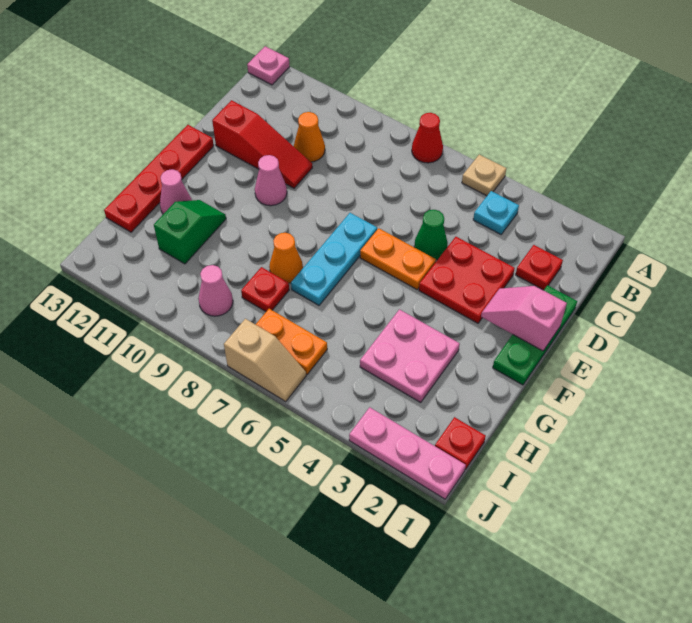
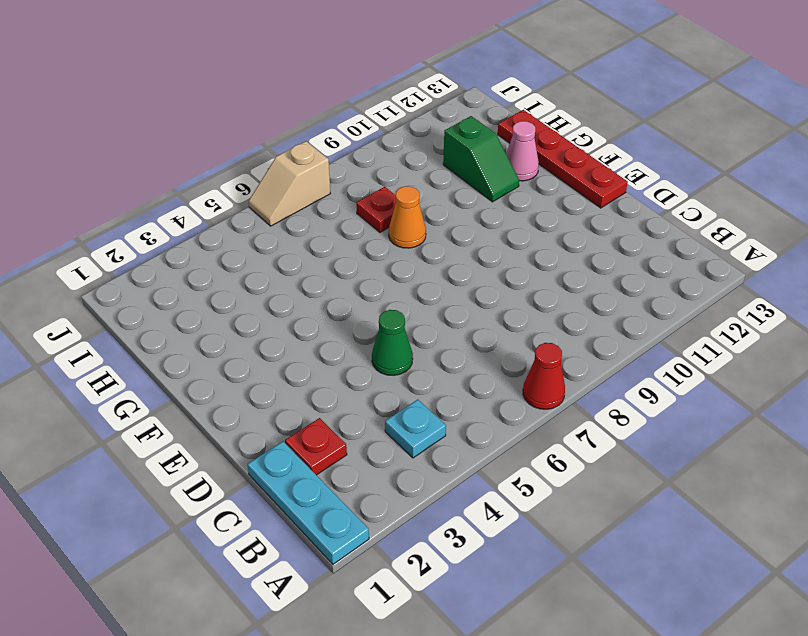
cyan 1x3 plate [247,442,369,564] -> cyan 1x3 plate moved to [291,213,377,305]
none -> tan 1x1 plate [462,155,506,196]
none -> pink 1x1 plate [247,46,290,85]
none -> orange 1x1 cone [294,112,325,162]

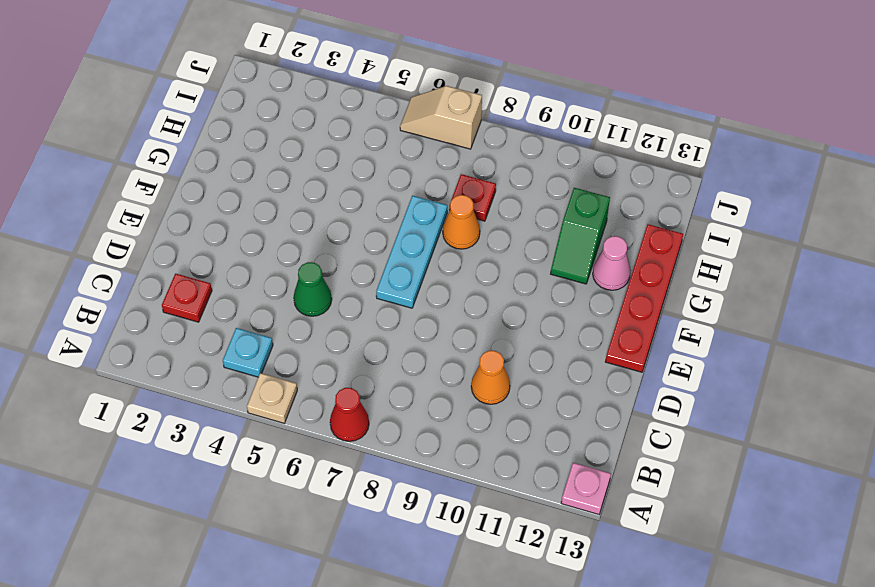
none -> green 1x3 plate [493,285,577,385]
none -> red 2x2 plate [419,237,515,323]
none -> red 1x3 slope [212,100,312,188]

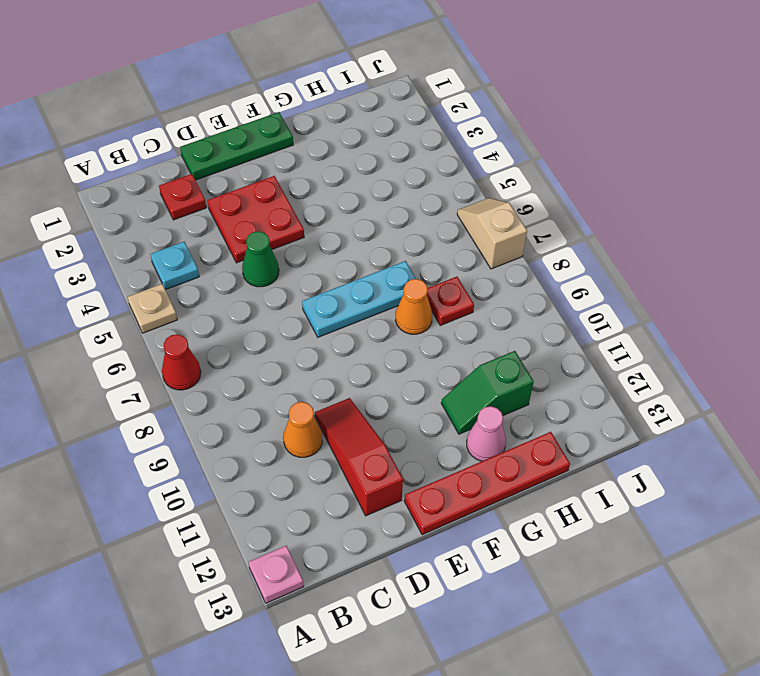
none -> orange 1x2 plate [360,228,436,289]
none -> pink 1x1 cone [255,155,287,206]
none -> pink 2x2 plate [360,309,460,402]

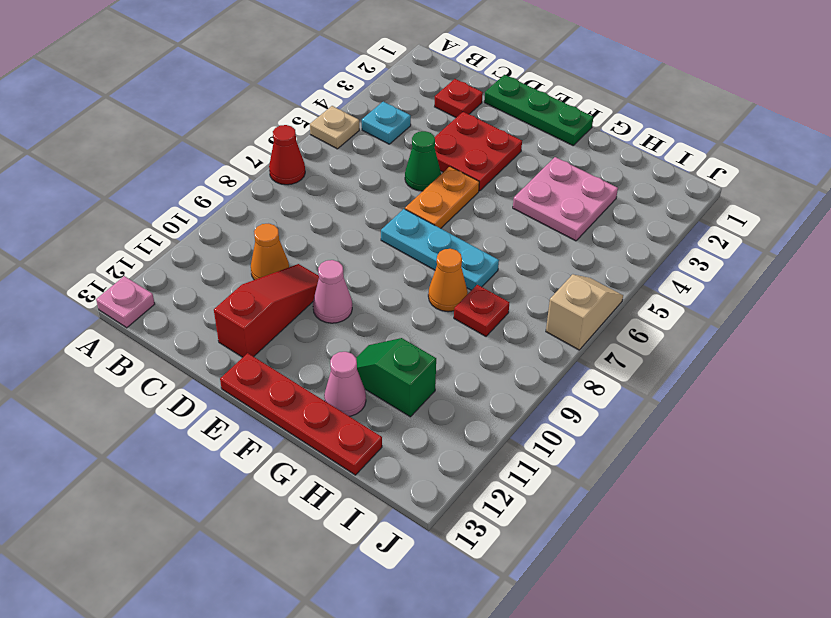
none -> red 1x1 plate [435,417,486,469]
none -> orange 1x2 plate [256,309,327,374]
none -> pink 1x1 cone [198,265,233,316]

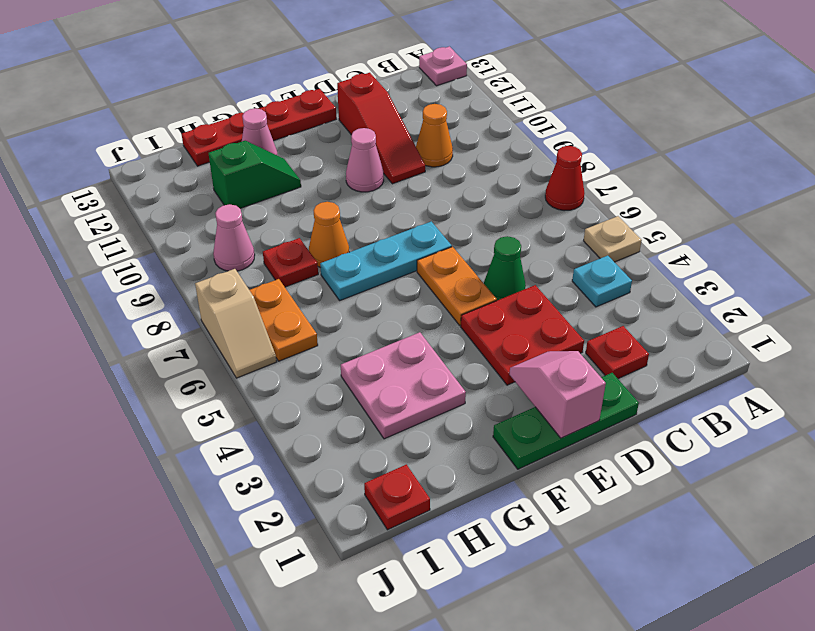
none -> pink 1x3 plate [349,407,466,499]

